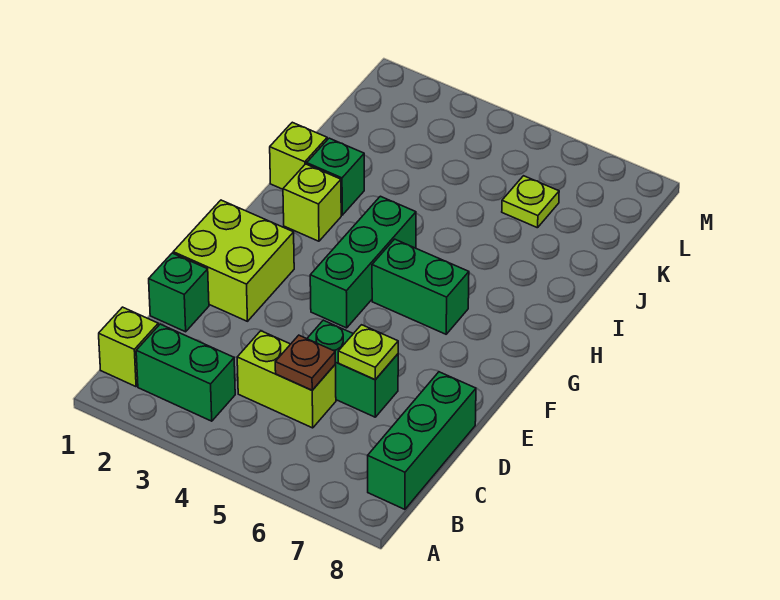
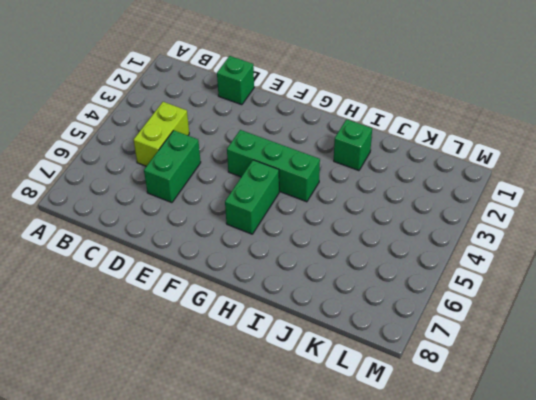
none -> lime 1x1 brick [99,307,158,387]
none -> green 1x2 brick [136,324,235,421]
none -> green 1x3 brick [368,372,476,509]

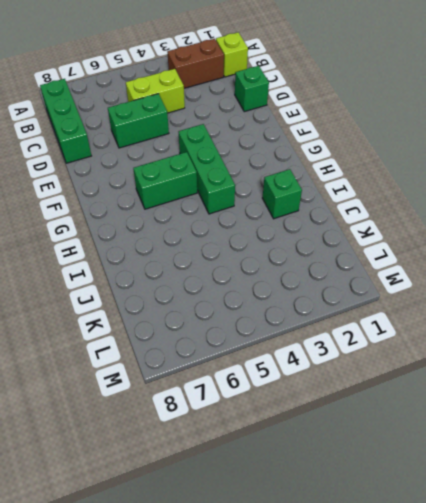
brown 1x2 brick [167,39,224,88] -> green 1x2 brick [136,324,235,421]
none -> lime 2x2 brick [173,200,294,321]
none -> lime 1x1 brick [283,164,341,241]
none -> lime 1x1 brick [270,122,327,189]

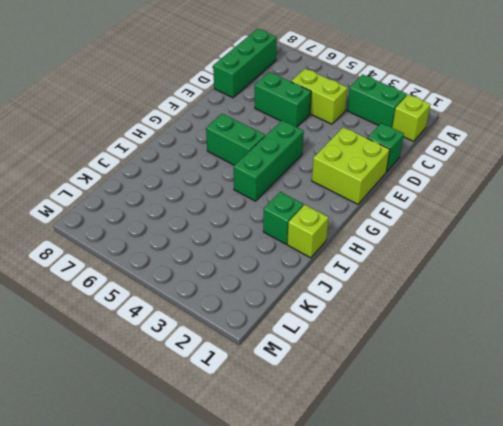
none -> lime 1x1 brick [283,164,341,241]
none -> lime 1x1 plate [502,176,559,228]
none -> brown 1x1 plate [275,335,335,390]

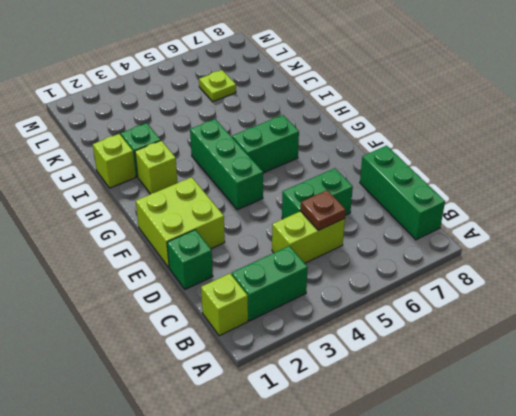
none -> lime 1x1 plate [338,325,398,380]

